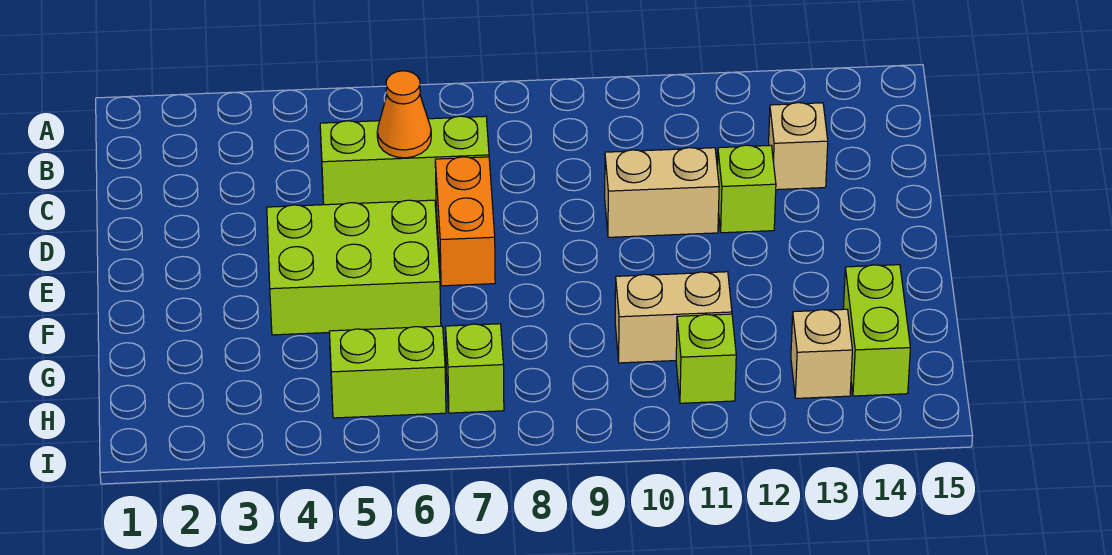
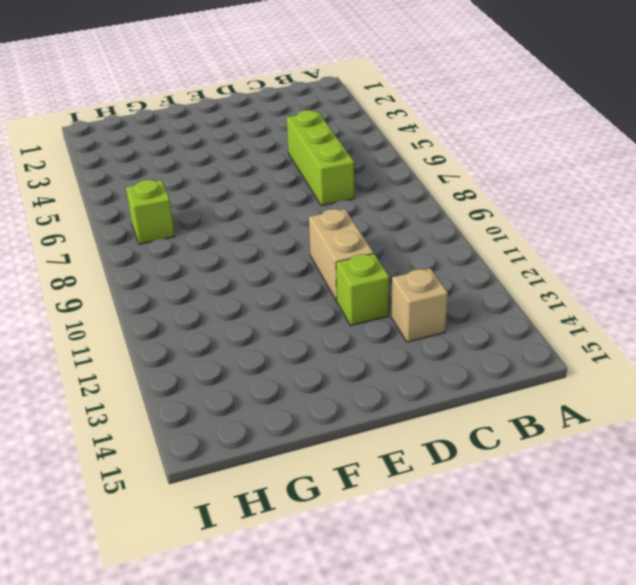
none -> orange 1x2 brick [435,157,495,286]
none -> lime 2x3 brick [267,200,441,335]
none -> tan 1x2 brick [615,272,732,363]

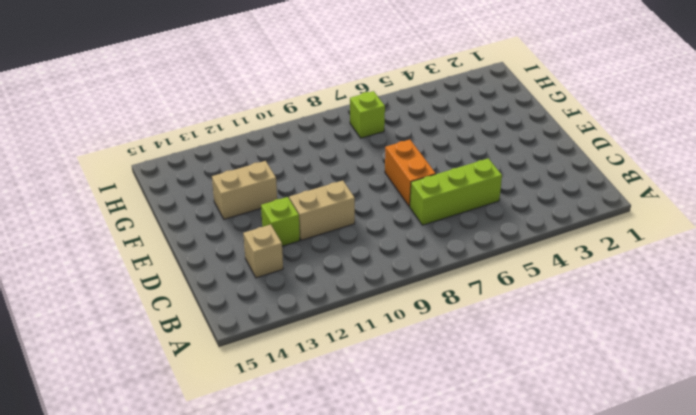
tan 1x2 brick [212,161,277,219] -> tan 1x2 brick moved to [615,272,732,363]
none -> lime 2x3 brick [267,200,441,335]
none -> lime 1x2 brick [843,265,910,396]
none -> lime 1x2 brick [329,326,446,418]

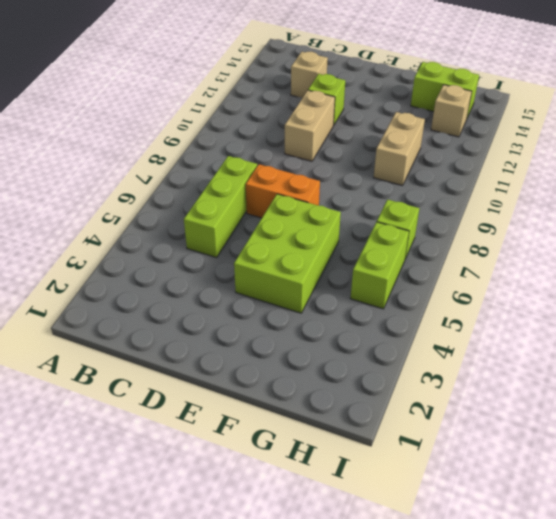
none -> lime 1x1 brick [676,314,736,403]
none -> orange 1x1 cone [377,71,431,158]

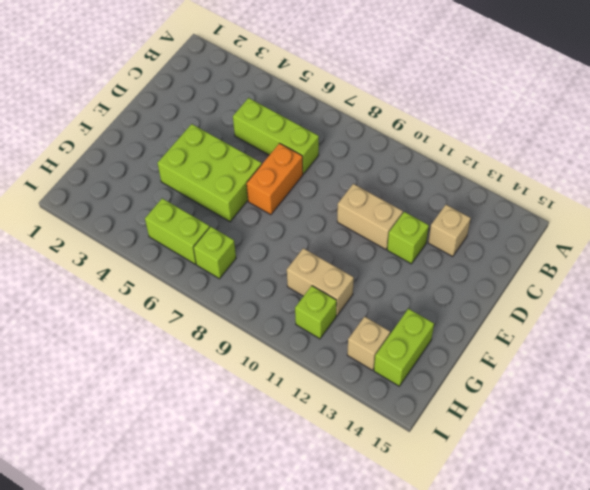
none -> orange 1x1 cone [377,71,431,158]

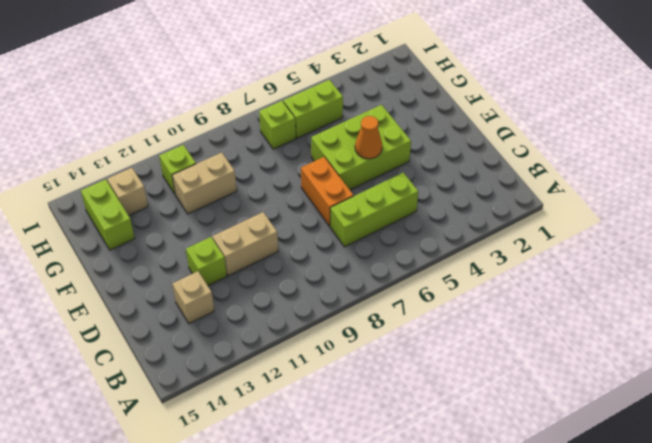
orange 1x1 cone [355,116,382,159] -> orange 1x1 cone moved to [377,71,431,158]

